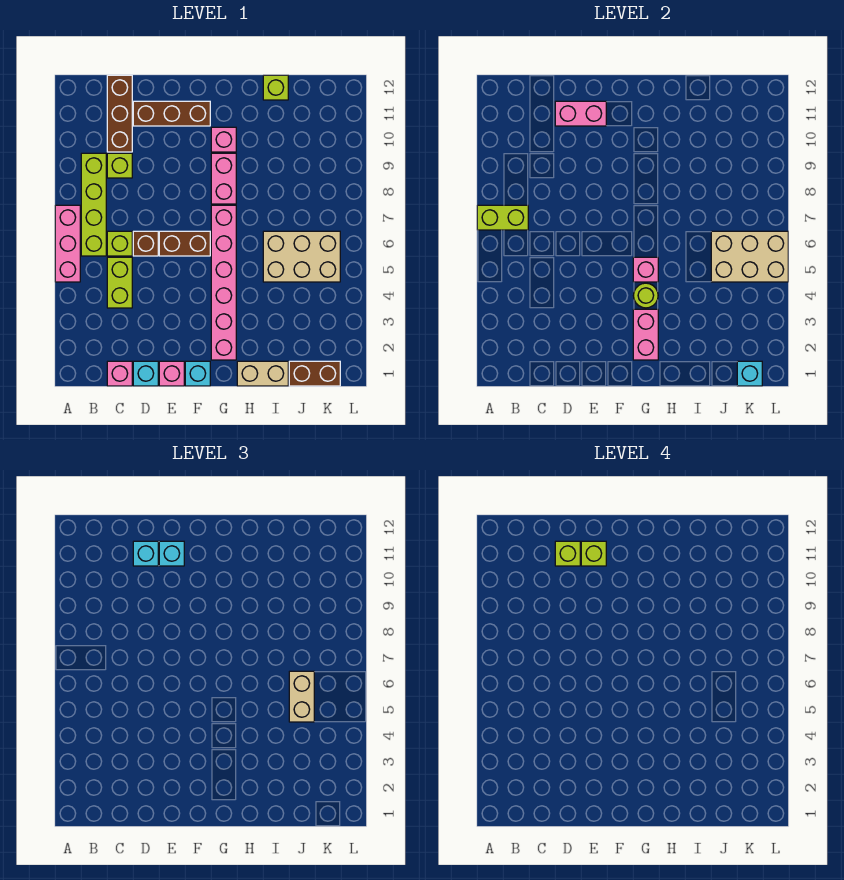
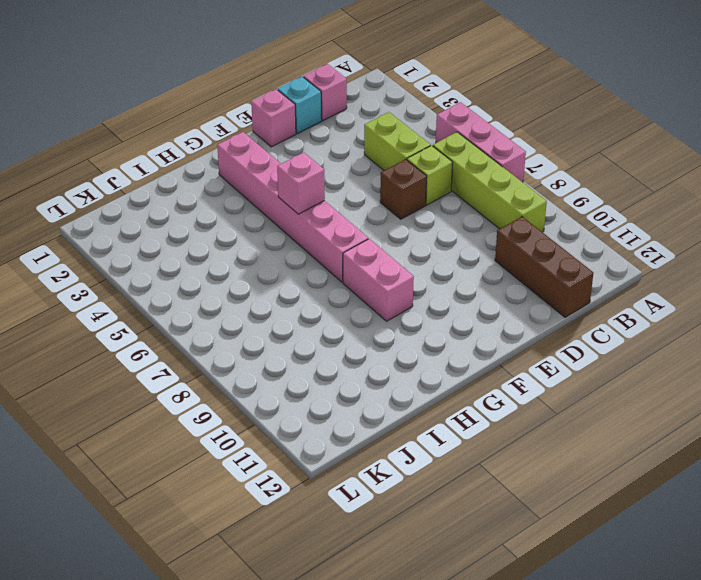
none -> lime 1x1 brick [107,153,132,178]
none -> brown 1x3 brick [133,101,210,126]
none -> brown 1x2 brick [159,231,210,256]
none -> cyan 1x1 brick [185,361,210,386]

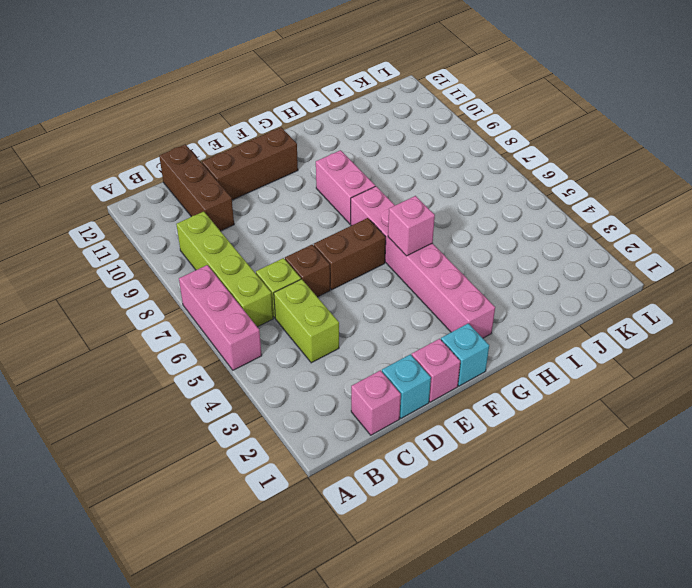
none -> lime 1x1 brick [107,153,132,178]
none -> pink 1x1 brick [211,127,236,152]
none -> tan 1x2 brick [237,361,288,386]
none -> tan 2x3 brick [263,231,340,282]

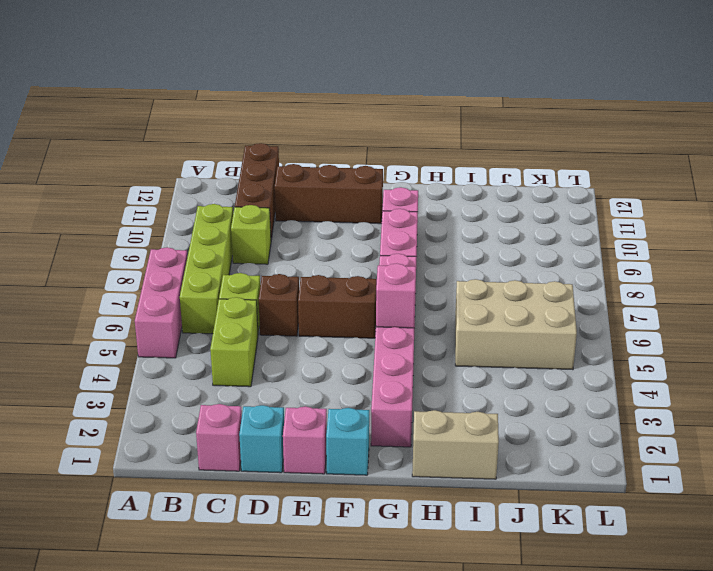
none -> lime 1x1 brick [263,75,288,100]
none -> brown 1x2 brick [289,361,340,386]
none -> lime 1x2 brick [477,205,528,230]
none -> pink 1x2 brick [555,101,606,126]

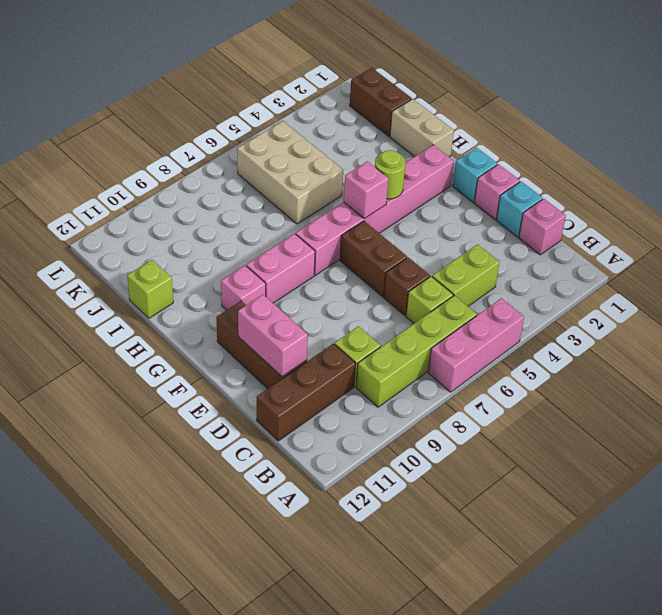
none -> lime 1x2 brick [477,205,528,230]
none -> pink 1x2 brick [633,309,658,360]
none -> tan 2x3 brick [711,231,788,282]
none -> cyan 1x1 brick [737,361,762,386]

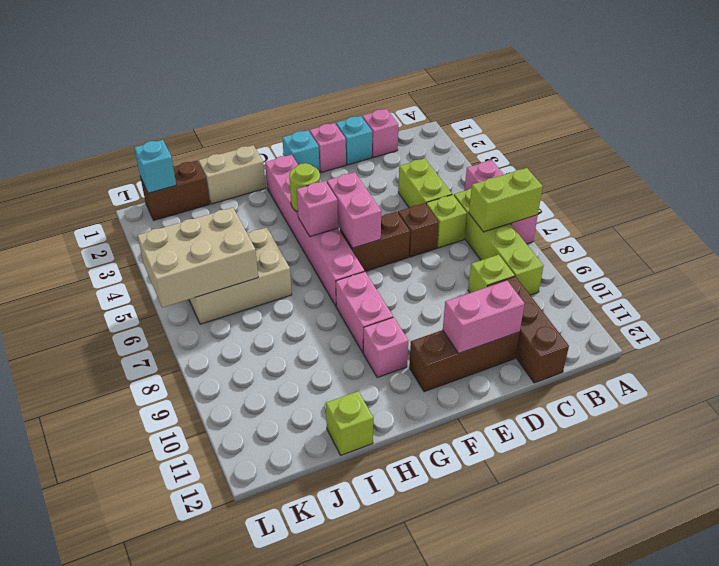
pink 1x2 brick [327,172,382,248] -> pink 1x2 brick moved to [633,309,658,360]
none -> cyan 1x1 brick [133,541,158,566]
none -> cyan 1x1 brick [159,541,184,566]
none -> tan 1x2 brick [289,671,314,722]
none -> lime 1x1 brick [555,541,580,566]

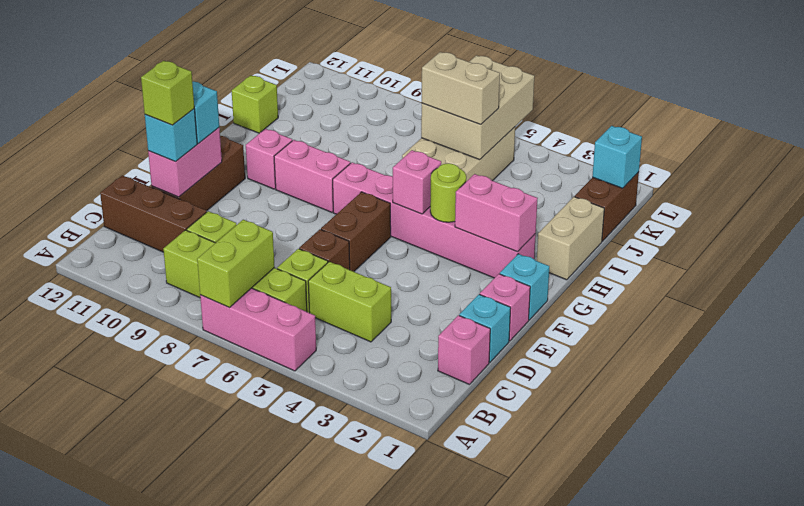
none -> lime 1x1 brick [581,541,606,566]

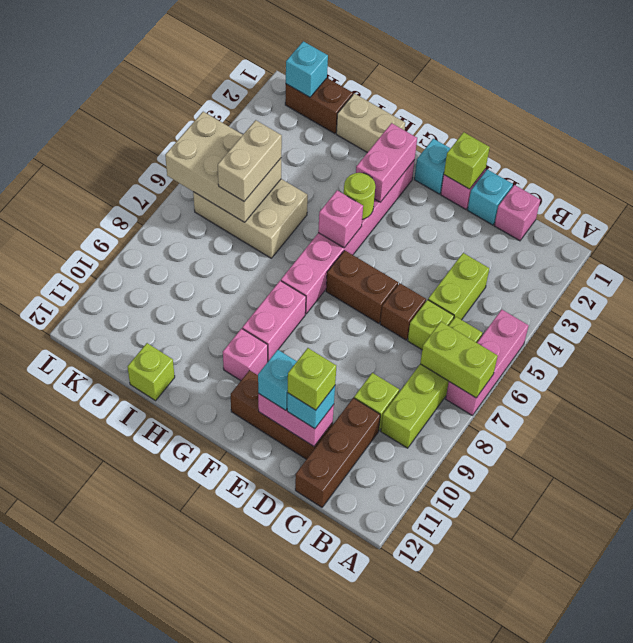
lime 1x1 brick [444,132,490,189] -> lime 1x1 brick moved to [581,541,606,566]

